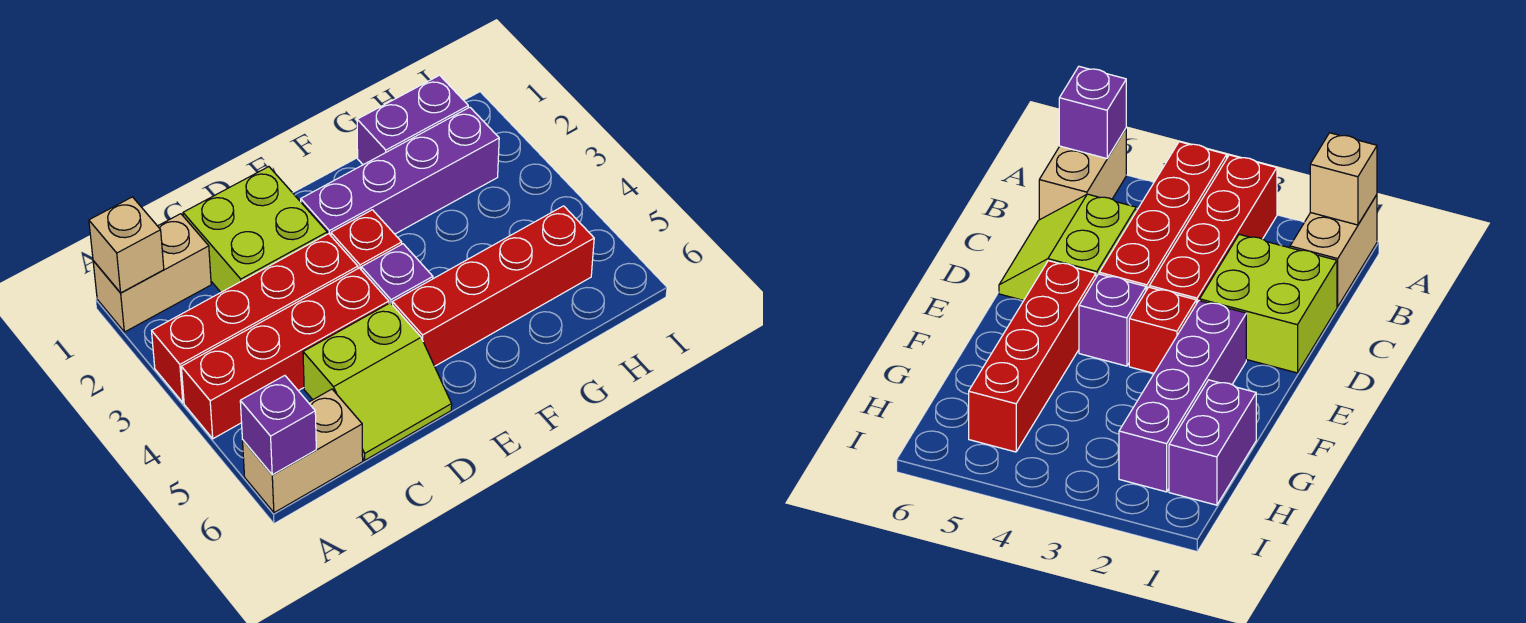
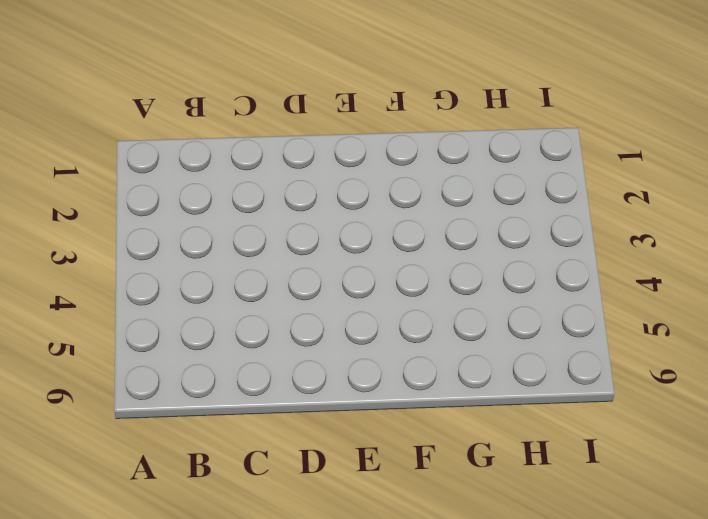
none -> tan 1x2 brick [93,214,211,332]
none -> red 1x4 brick [152,234,358,402]
none -> red 1x4 brick [181,268,389,439]

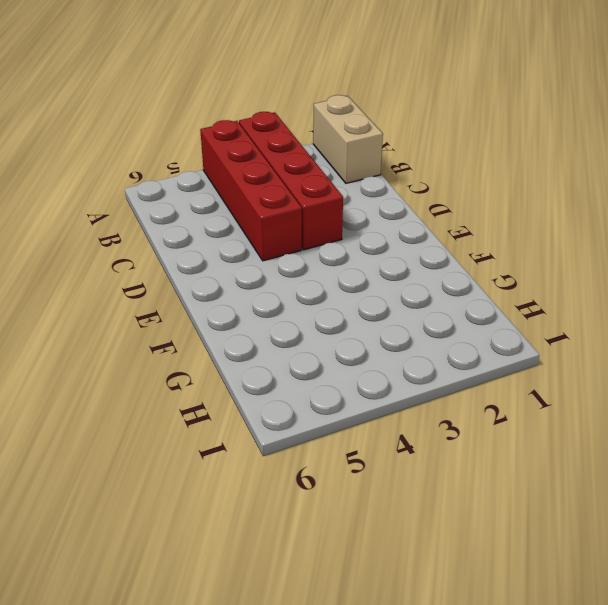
none -> tan 1x2 brick [243,389,363,513]
none -> lime 2x2 brick [183,167,327,292]
none -> lime 2x2 slope [303,303,452,460]

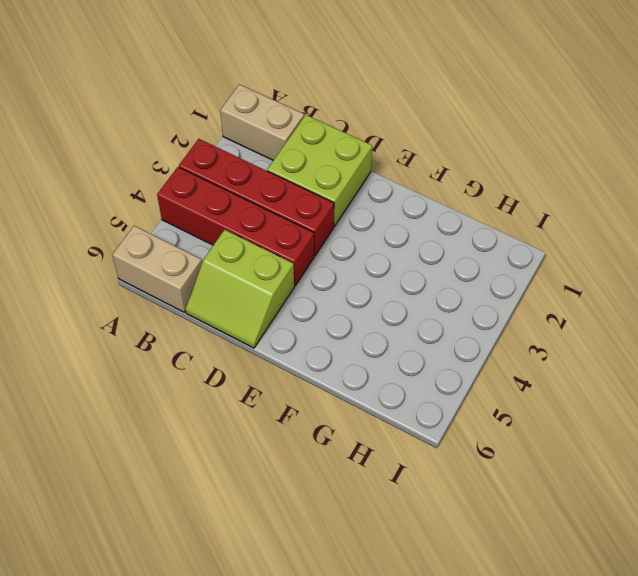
none -> purple 1x4 brick [301,107,499,235]
none -> red 1x1 brick [331,210,402,269]
none -> purple 1x1 brick [361,244,433,305]

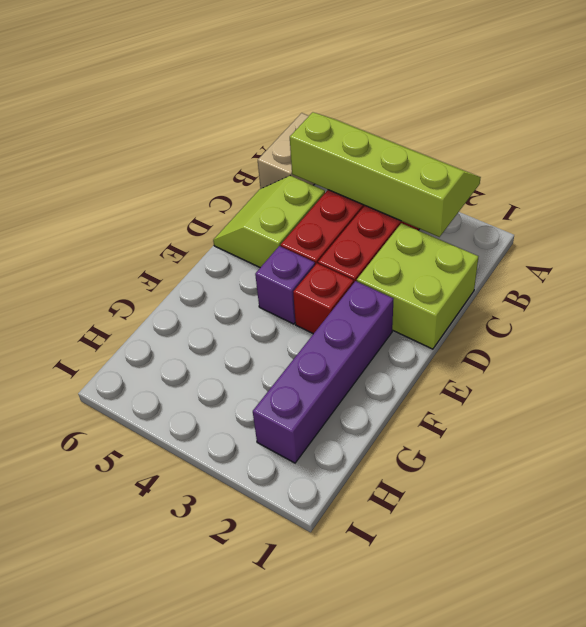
lime 2x4 slope [290,112,481,237] -> none
none -> tan 1x2 brick [93,214,211,332]
none -> red 1x4 brick [393,206,594,366]
none -> purple 1x2 brick [357,75,468,165]

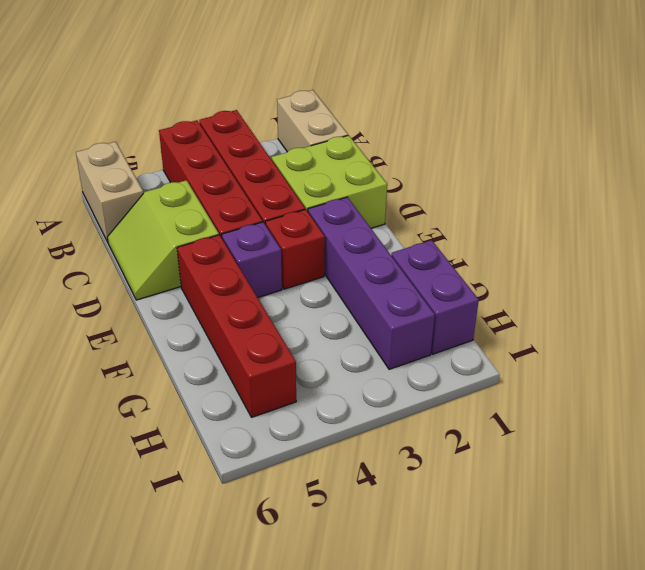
none -> tan 1x1 brick [89,197,164,293]
none -> purple 1x1 brick [240,376,316,475]

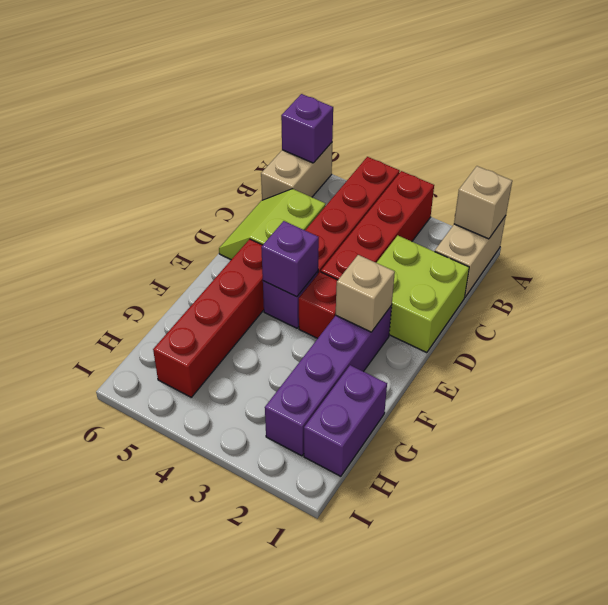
tan 1x1 brick [336,255,395,332] -> none
purple 1x1 brick [261,221,319,297] -> none

